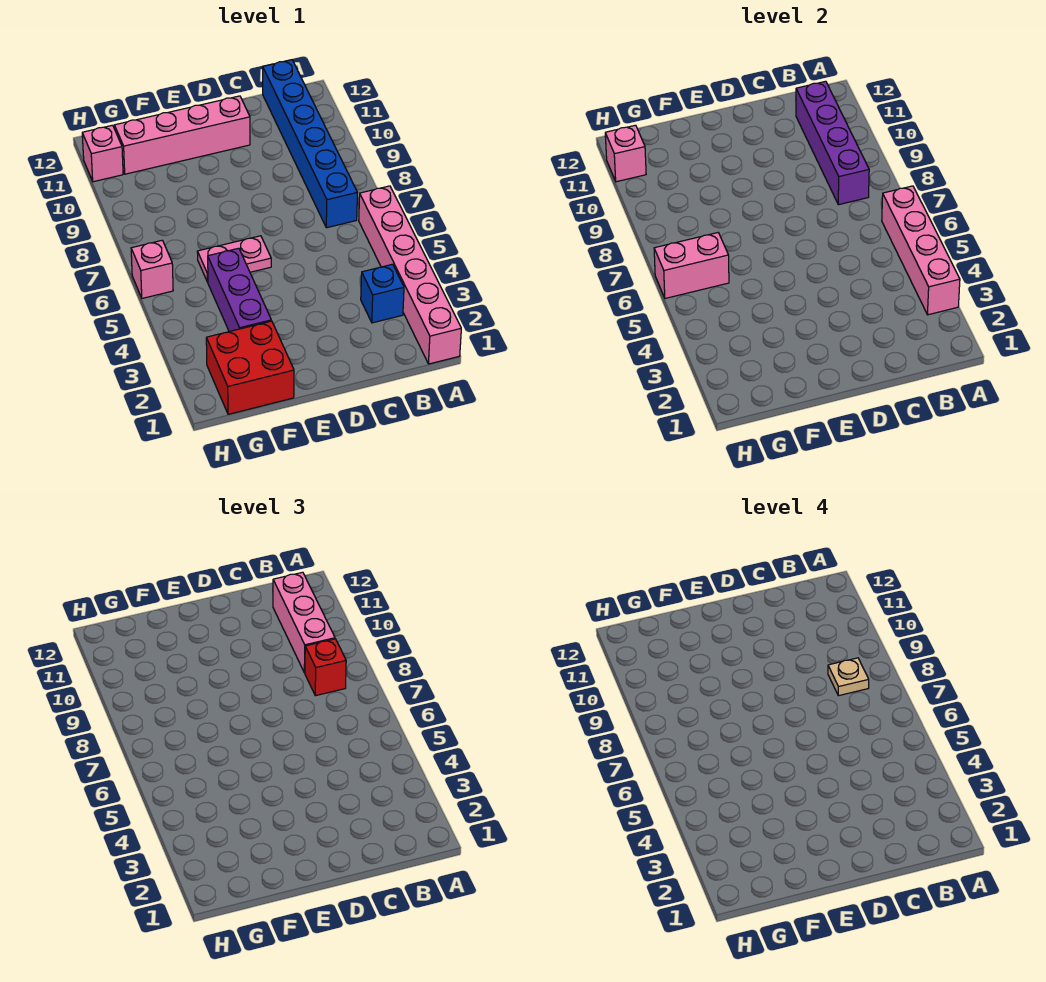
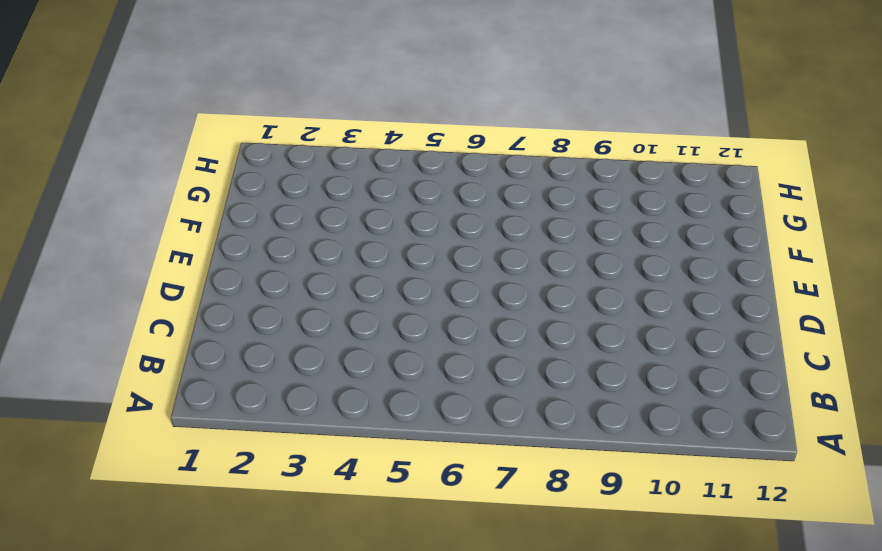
none -> pink 1x6 brick [359,186,461,364]
none -> blue 1x1 brick [361,264,404,323]
none -> blue 1x6 brick [263,60,357,228]

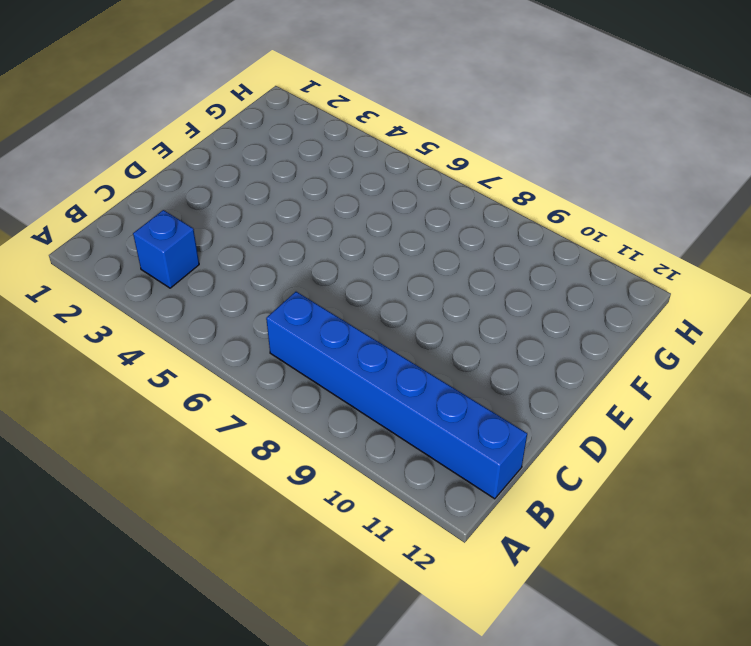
none -> pink 1x6 brick [359,186,461,364]
none -> pink 1x4 brick [114,96,250,174]
none -> pink 1x2 plate [197,236,271,282]

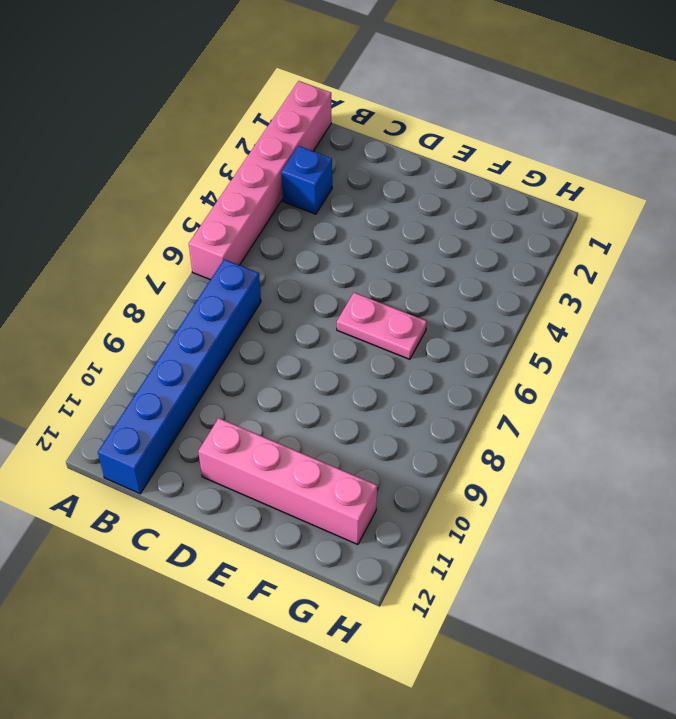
none -> red 2x2 brick [206,321,294,414]
none -> purple 1x3 brick [208,248,271,332]
none -> pink 1x1 brick [131,240,173,298]

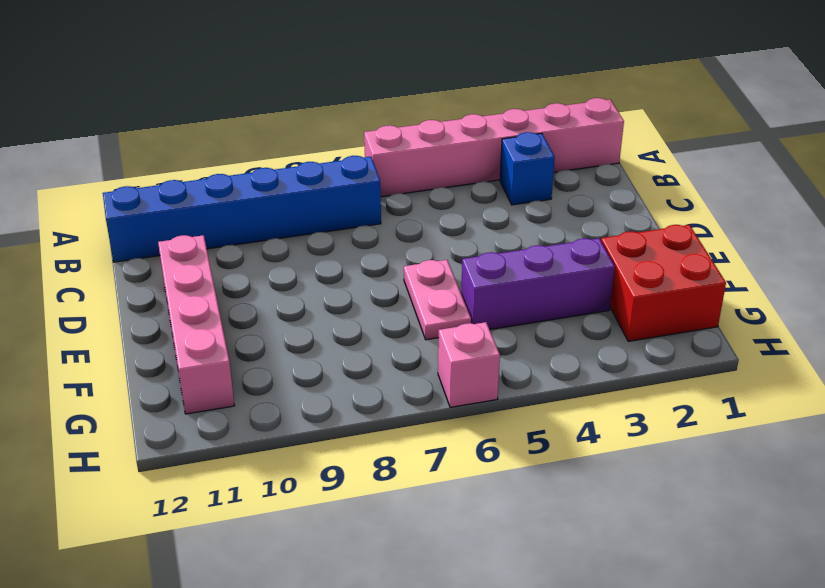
none -> pink 1x1 brick [82,125,123,182]
none -> pink 1x4 brick [882,186,960,315]
none -> purple 1x4 brick [796,81,869,205]

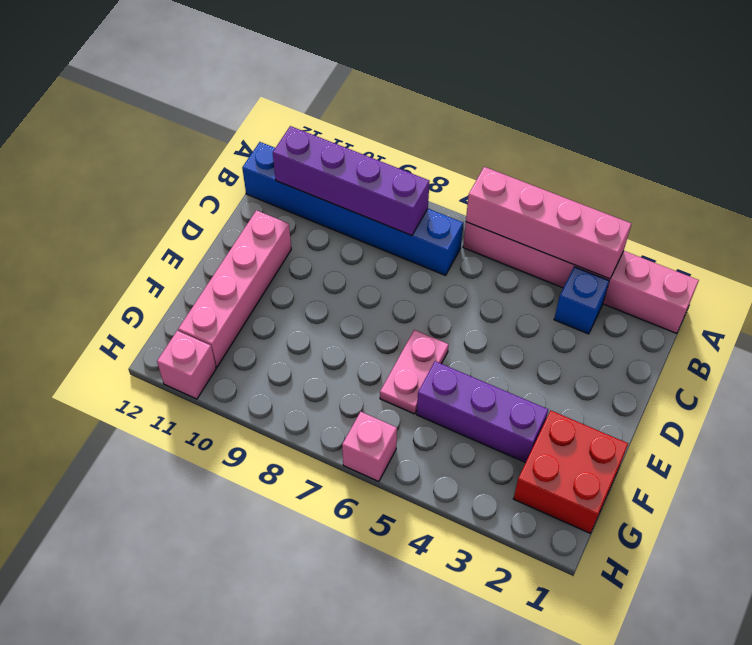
none -> pink 1x2 brick [654,233,729,298]
none -> pink 1x1 brick [605,125,646,182]
none -> red 1x1 brick [305,639,346,696]

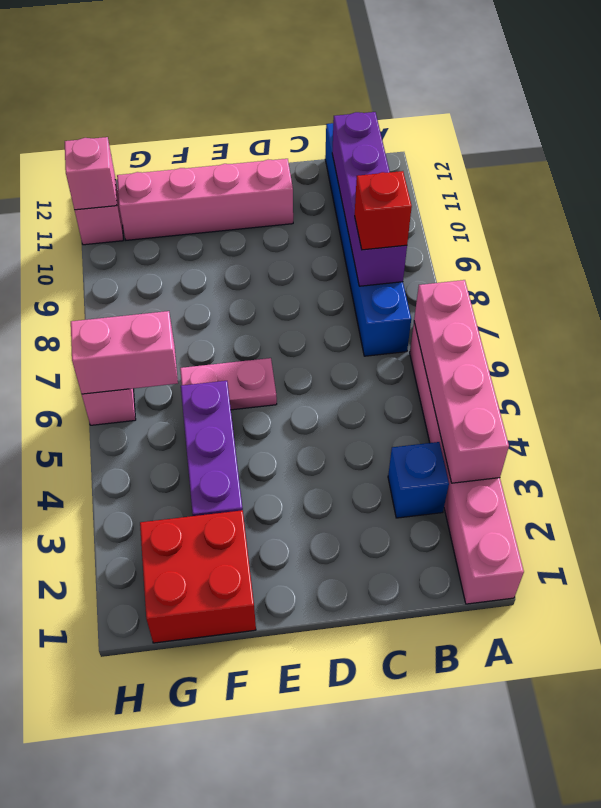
none -> pink 1x3 brick [273,572,335,673]
none -> tan 1x1 plate [828,658,869,696]

